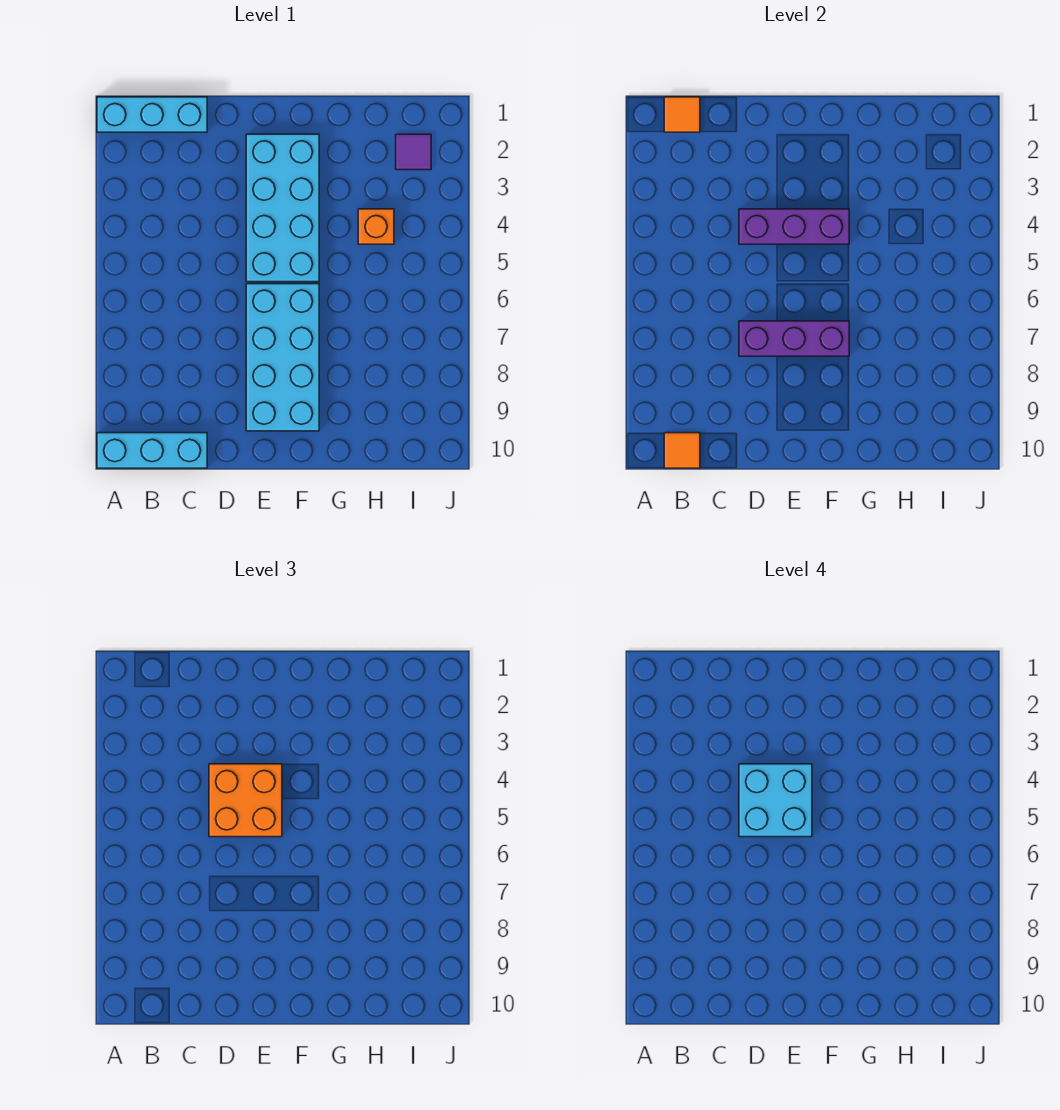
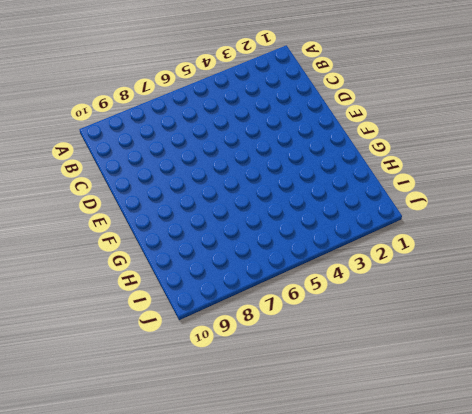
none -> cyan 1x3 brick [97,97,207,132]
none -> cyan 1x3 brick [97,433,207,468]
none -> cyan 2x4 brick [246,134,319,282]

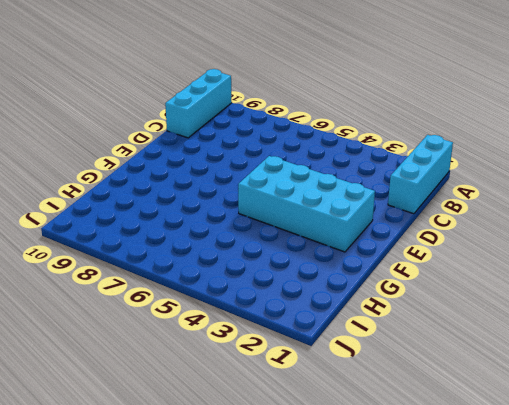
none -> cyan 2x4 brick [246,284,319,431]
none -> orange 1x1 brick [358,209,394,244]
none -> purple 1x1 tile [396,134,431,170]

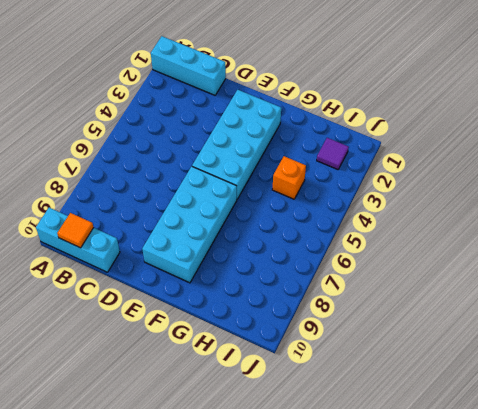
none -> orange 1x1 tile [664,97,700,132]
none -> purple 1x3 brick [739,209,849,244]
none -> purple 1x3 brick [739,321,849,356]

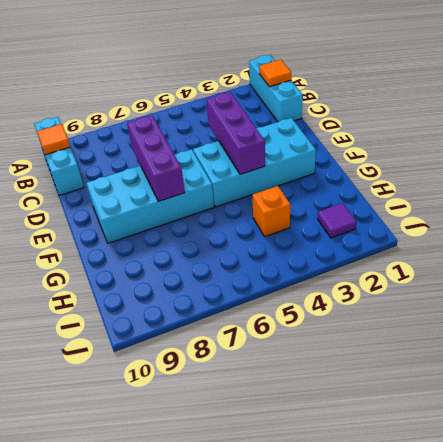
none -> orange 2x2 brick [209,764,282,837]
none -> cyan 2x2 brick [739,764,812,837]

